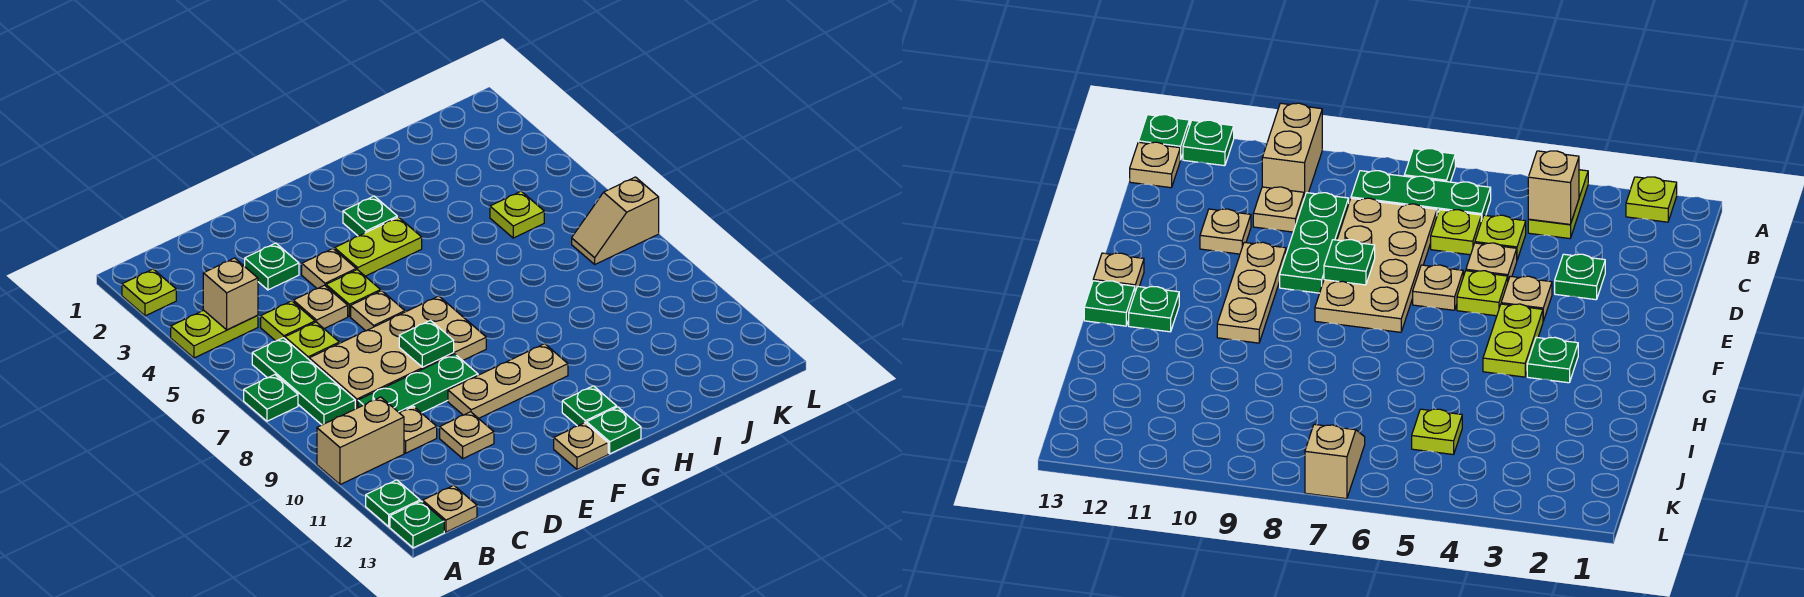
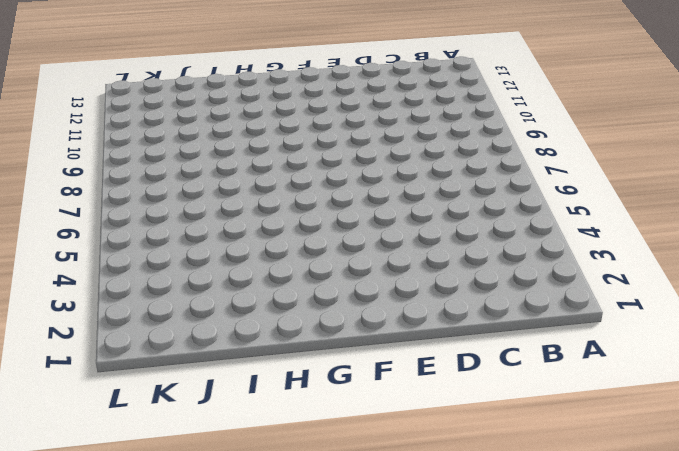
none -> lime 1x1 plate [122,269,176,316]
none -> lime 1x2 plate [171,310,258,358]
none -> green 1x1 plate [244,375,298,421]

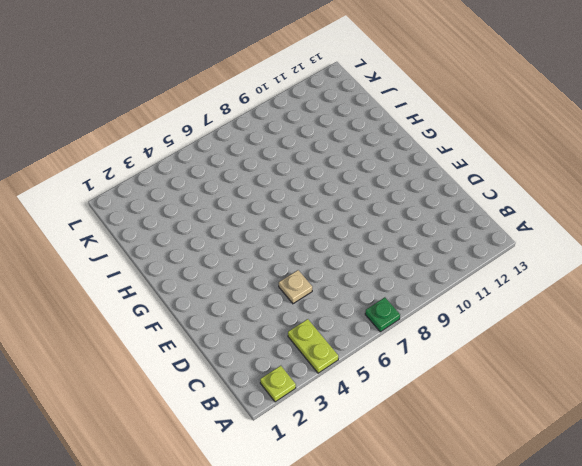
none -> tan 1x2 brick [317,397,404,485]
none -> green 1x1 plate [366,480,420,527]
none -> green 1x1 plate [390,501,444,548]

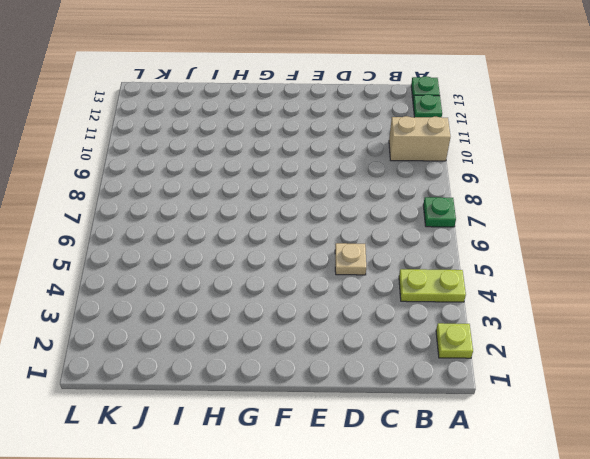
none -> green 1x3 plate [252,338,355,425]
none -> tan 1x1 plate [423,485,477,532]
none -> lime 1x1 plate [261,301,315,341]

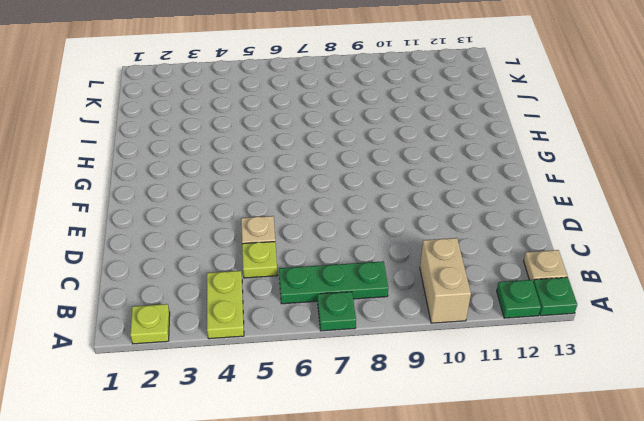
none -> lime 1x1 plate [285,322,339,359]
none -> tan 2x4 plate [309,296,486,409]
none -> green 1x3 plate [358,354,478,413]

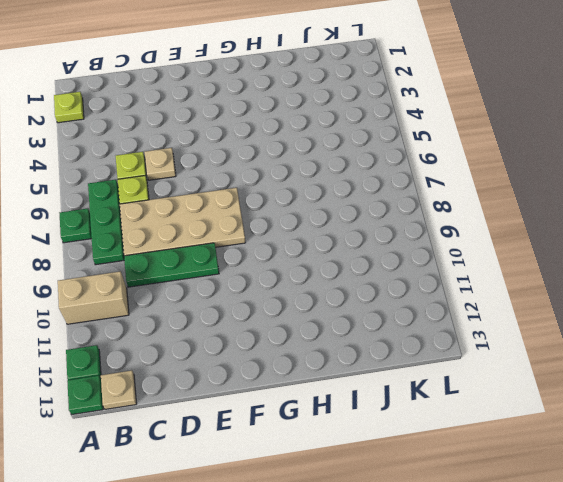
none -> lime 1x2 plate [171,310,258,358]
none -> tan 1x1 plate [400,407,437,453]
none -> green 1x1 plate [245,243,299,290]

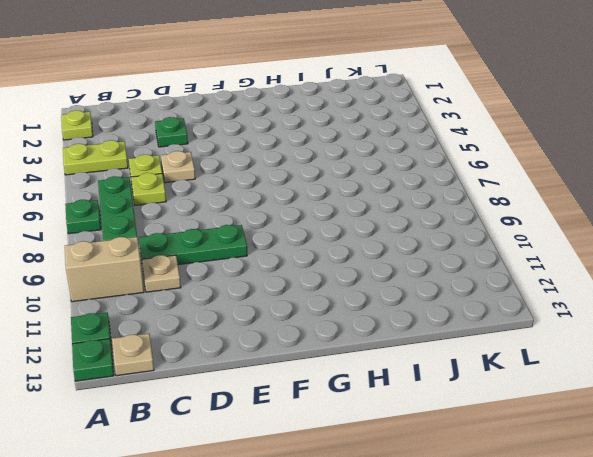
none -> tan 2x4 plate [309,296,486,409]
none -> tan 1x1 plate [440,412,494,458]
none -> tan 1x1 plate [302,248,356,289]

